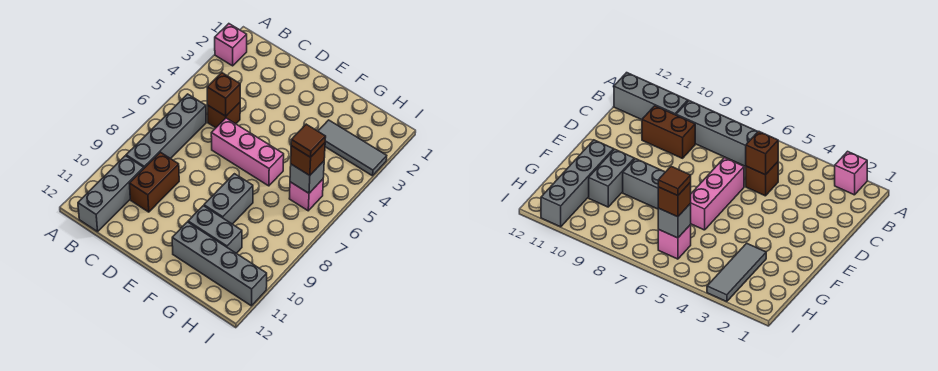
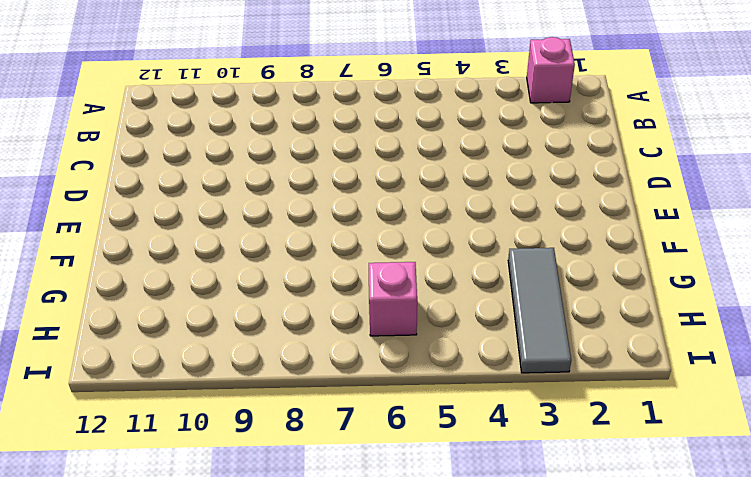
none -> grey 1x4 brick [126,94,206,168]
none -> grey 1x3 brick [78,156,144,232]
none -> brown 1x1 brick [207,103,240,128]

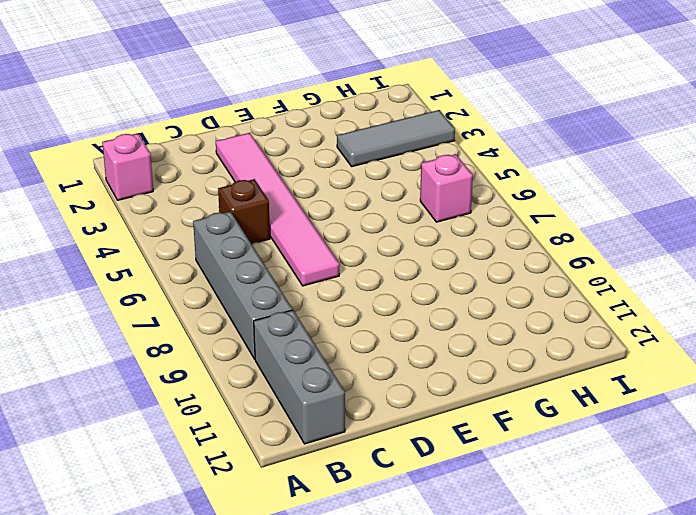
pink 1x6 tile [216,133,339,286] -> pink 1x3 brick [211,118,284,186]
none -> brown 1x2 brick [129,152,179,212]
none -> grey 1x2 brick [204,174,253,224]
none -> grey 1x2 brick [188,206,242,253]

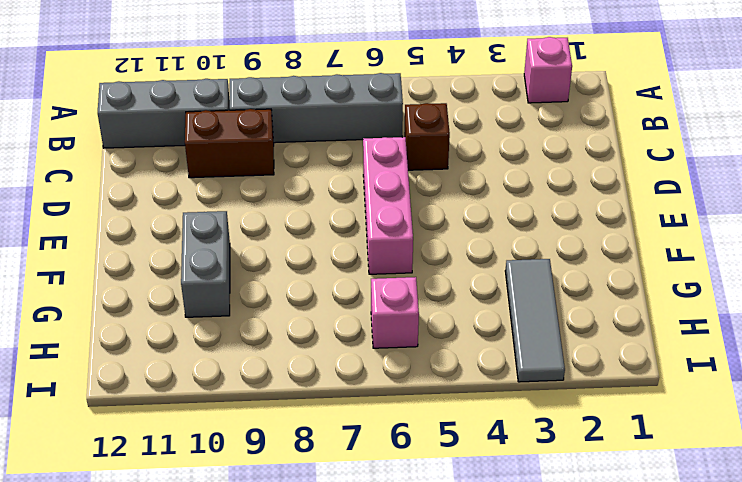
none -> grey 1x2 brick [204,174,253,224]
none -> grey 1x4 brick [172,222,267,306]
none -> brown 1x1 brick [207,73,240,116]

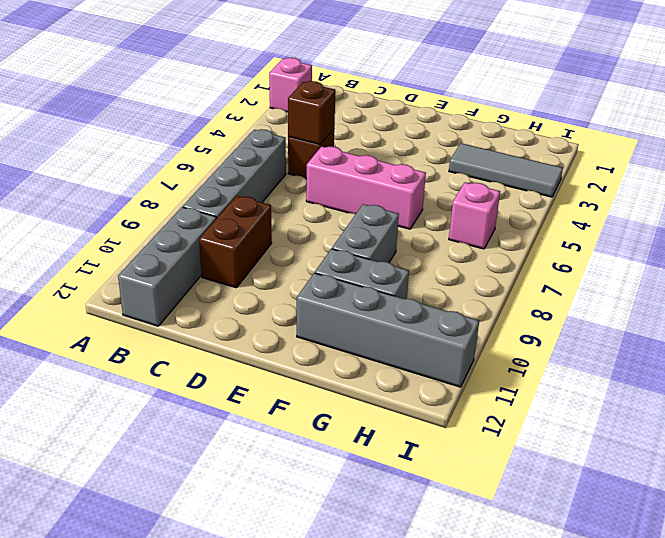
none -> grey 1x1 brick [290,161,324,193]
none -> brown 1x1 brick [291,143,325,176]
none -> brown 1x1 tile [291,124,326,157]

